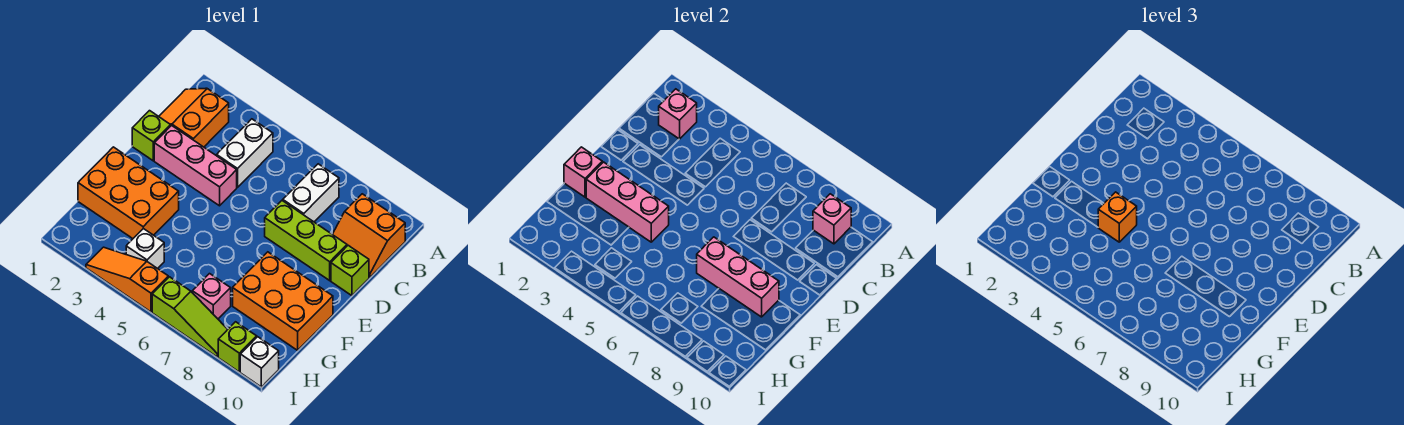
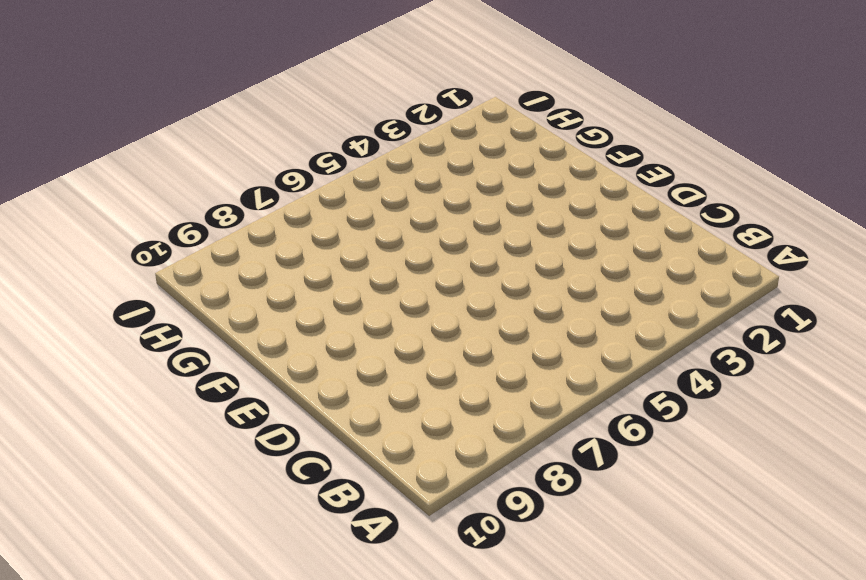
none -> orange 2x2 slope [159,88,229,147]
none -> white 1x2 brick [217,119,273,187]
none -> white 1x2 brick [283,164,339,222]

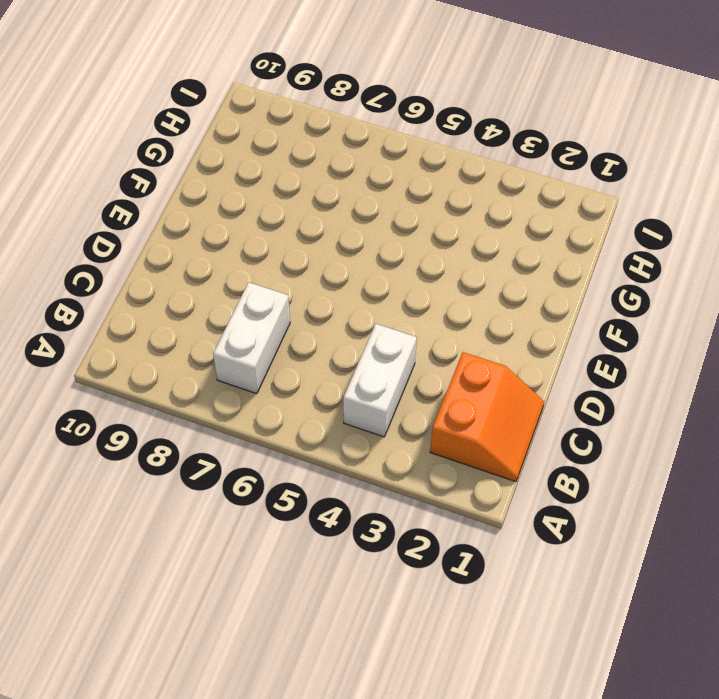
none -> orange 2x2 slope [332,194,405,277]
none -> lime 1x1 brick [132,111,171,161]
none -> pink 1x3 brick [154,125,237,206]

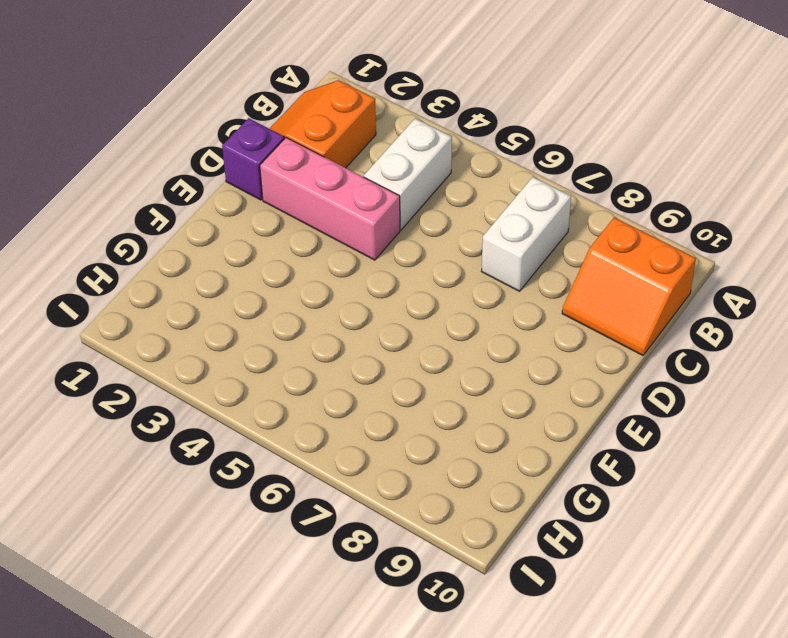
purple 1x1 brick [222,118,284,200] -> lime 1x1 brick [132,111,171,161]
none -> lime 1x3 brick [265,201,347,281]
none -> lime 1x1 brick [331,245,369,296]
none -> orange 2x3 brick [78,147,179,239]

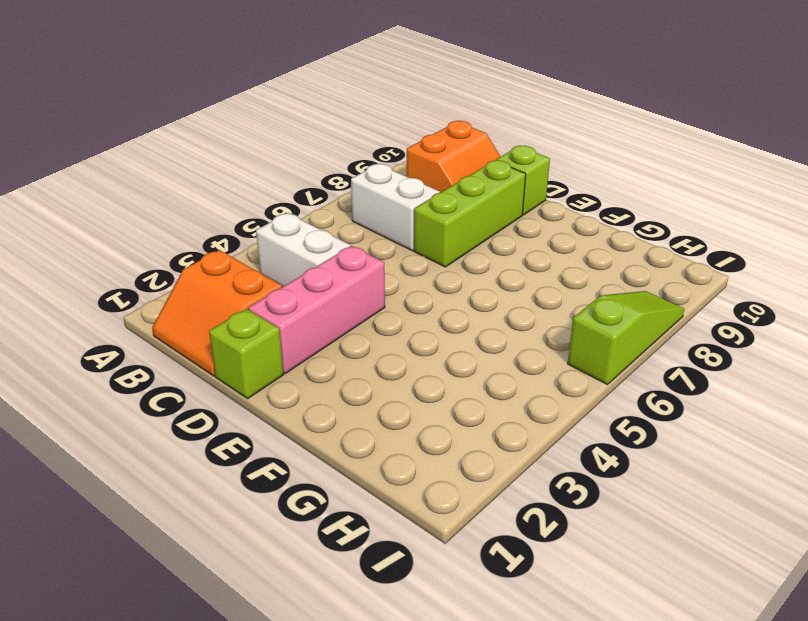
none -> orange 2x3 brick [78,147,179,239]
none -> orange 2x3 brick [233,252,333,350]
none -> white 1x1 brick [126,228,164,269]

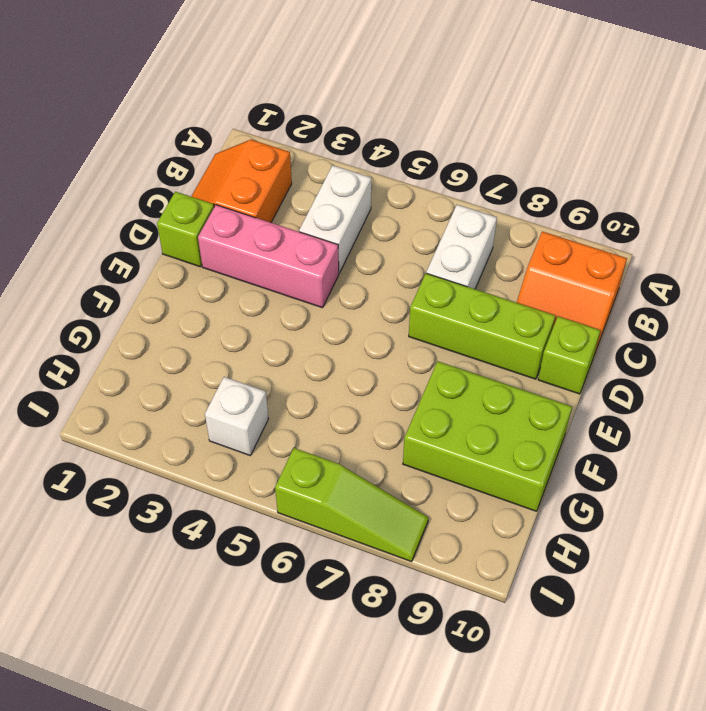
lime 2x3 brick [403,361,572,511] -> orange 2x3 brick [233,252,333,350]
none -> orange 2x3 brick [78,147,179,239]
none -> pink 1x1 brick [192,274,231,319]
none -> orange 1x3 slope [86,247,168,312]

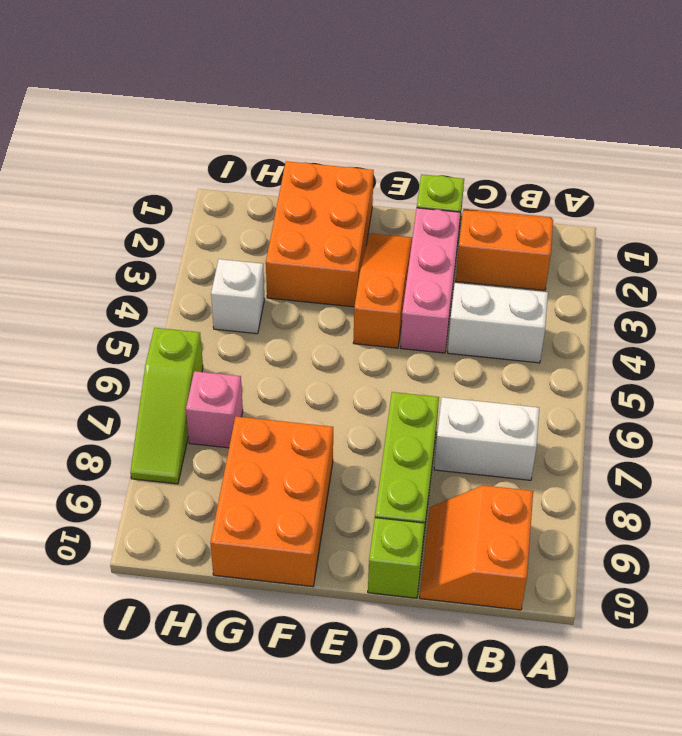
orange 1x3 slope [353,233,413,348] -> orange 1x3 slope moved to [86,247,168,312]
none -> lime 1x1 brick [218,322,257,372]
none -> white 1x1 brick [240,337,279,387]
none -> pink 1x1 brick [659,89,697,139]

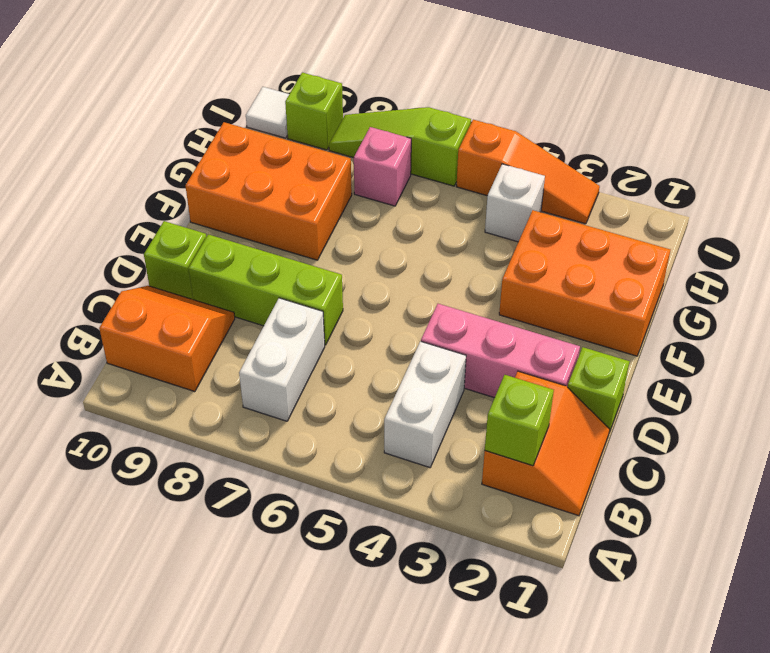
lime 1x1 brick [485,375,554,466] -> pink 1x1 brick [659,89,697,139]
white 1x1 tile [246,87,289,138] -> white 1x1 brick [240,337,279,387]
none -> pink 1x1 brick [813,194,851,244]
none -> pink 1x1 brick [564,147,602,197]
none -> pink 1x3 brick [586,162,669,242]

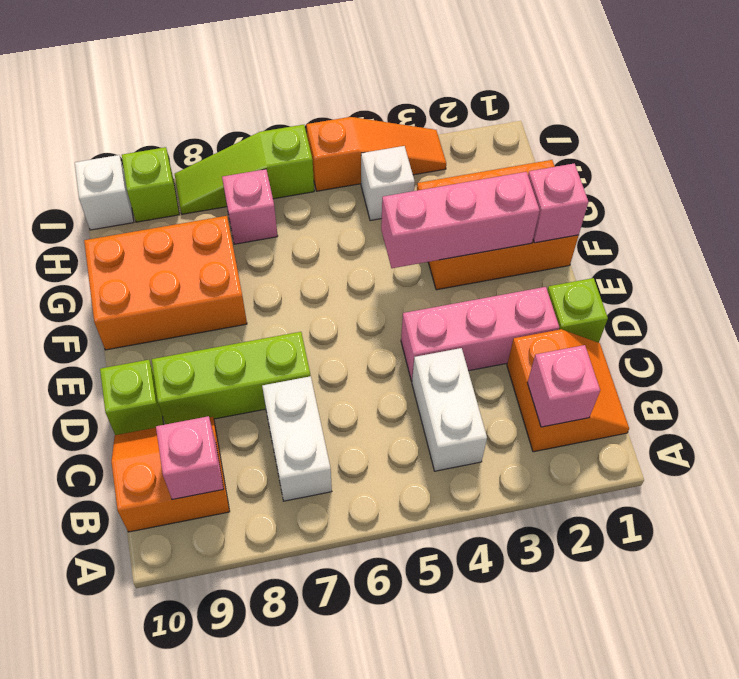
none -> pink 1x3 brick [697,237,779,317]
none -> orange 1x1 brick [1098,192,1137,242]

